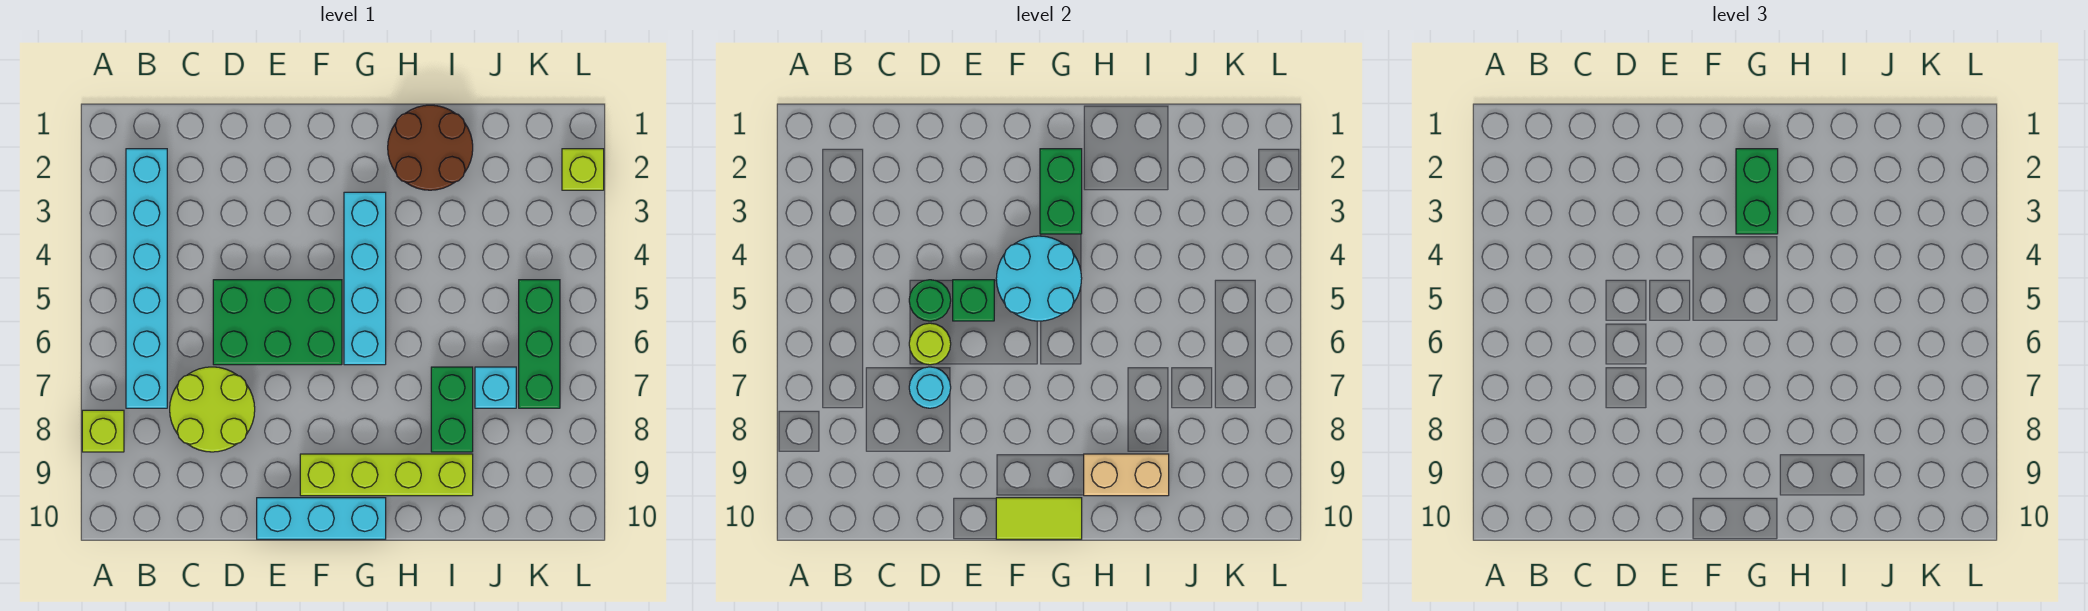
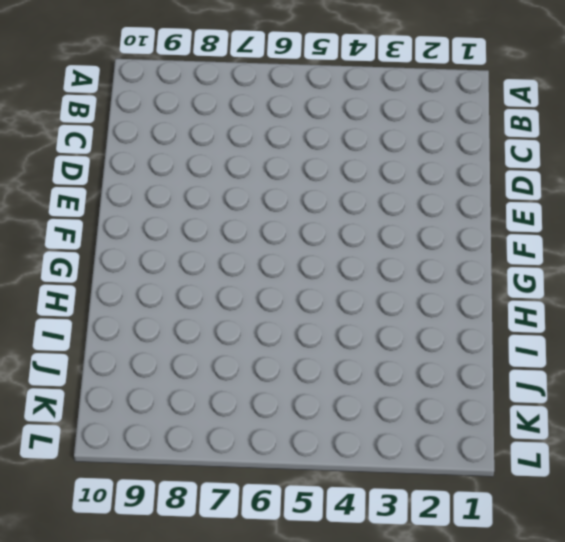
none -> lime 1x1 brick [82,410,124,452]
none -> cyan 1x6 brick [126,149,167,408]
none -> lime 2x2 round brick [170,367,255,452]

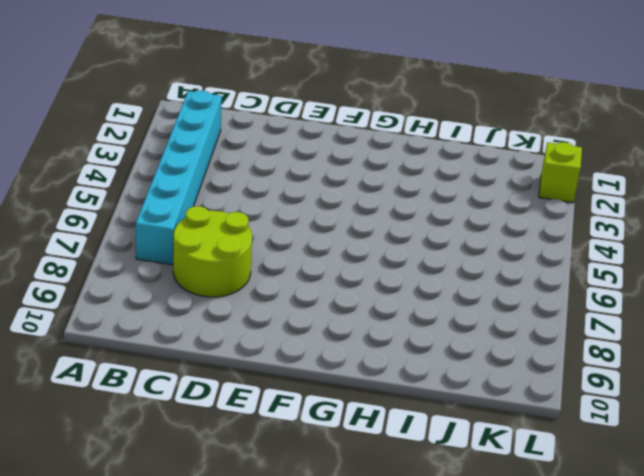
none -> lime 1x1 brick [82,410,124,452]
none -> green 2x3 brick [213,280,342,365]
none -> cyan 1x3 brick [257,498,386,539]

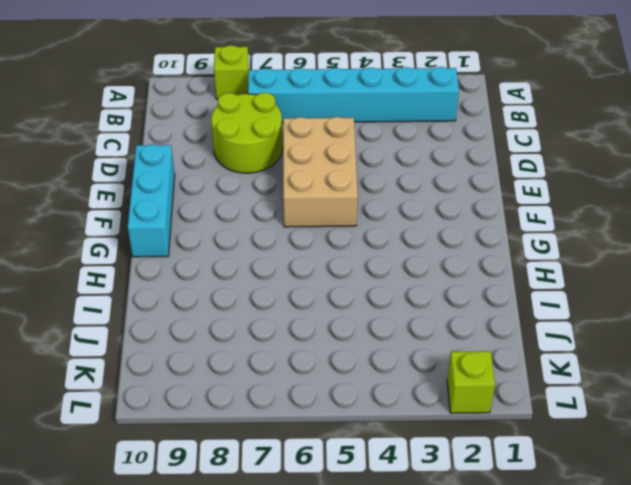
tan 2x3 brick [283,117,358,227] -> green 2x3 brick [213,280,342,365]
none -> lime 1x4 brick [300,454,473,496]
none -> cyan 1x4 brick [344,192,386,365]
none -> brown 2x2 round brick [388,105,473,190]

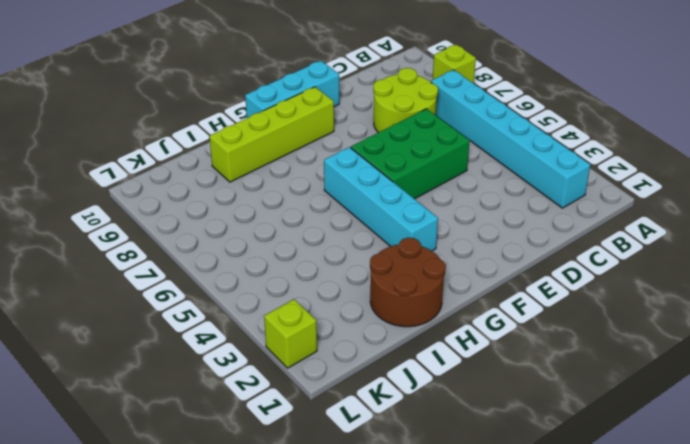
none -> green 1x2 brick [431,367,473,452]
none -> cyan 1x1 brick [475,367,516,408]
none -> green 1x3 brick [519,280,560,408]

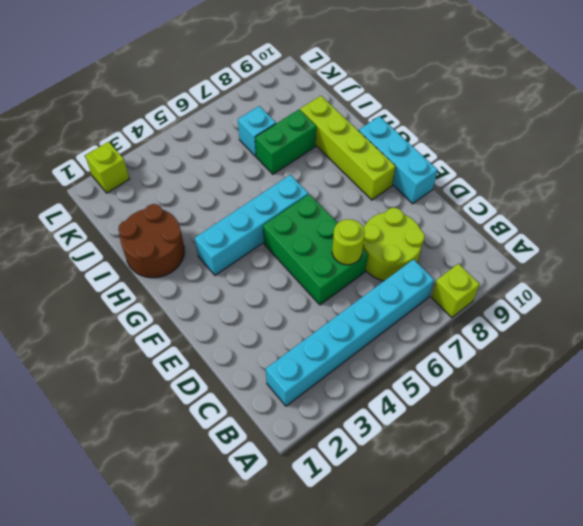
none -> green 1x3 brick [519,280,560,408]
none -> green 1x1 round brick [909,280,951,321]
none -> cyan 1x1 round brick [909,367,951,408]

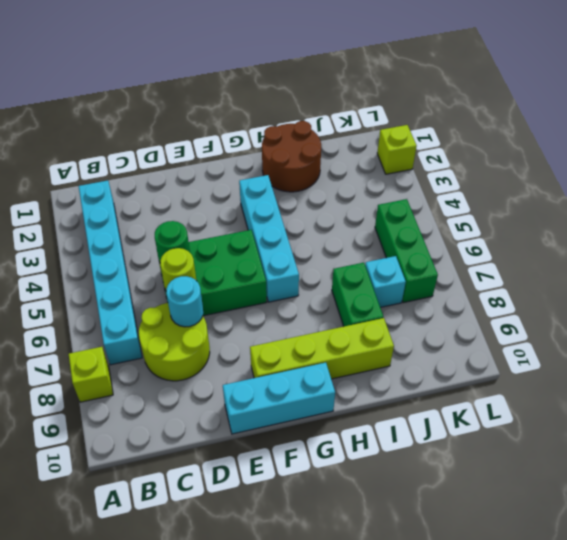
none -> green 1x1 brick [953,280,994,321]
none -> cyan 2x2 round brick [996,236,1082,321]
none -> lime 1x2 tile [996,498,1082,539]

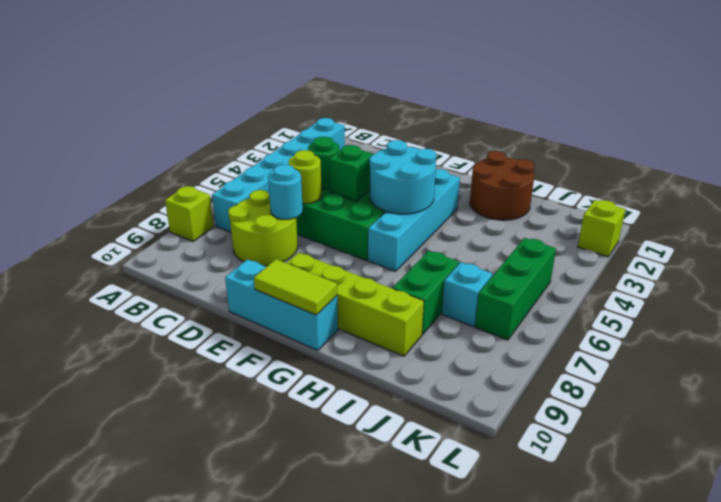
none -> green 1x2 brick [1040,149,1082,234]
none -> tan 1x2 brick [1084,454,1169,496]
none -> green 1x2 brick [1736,149,1778,234]

